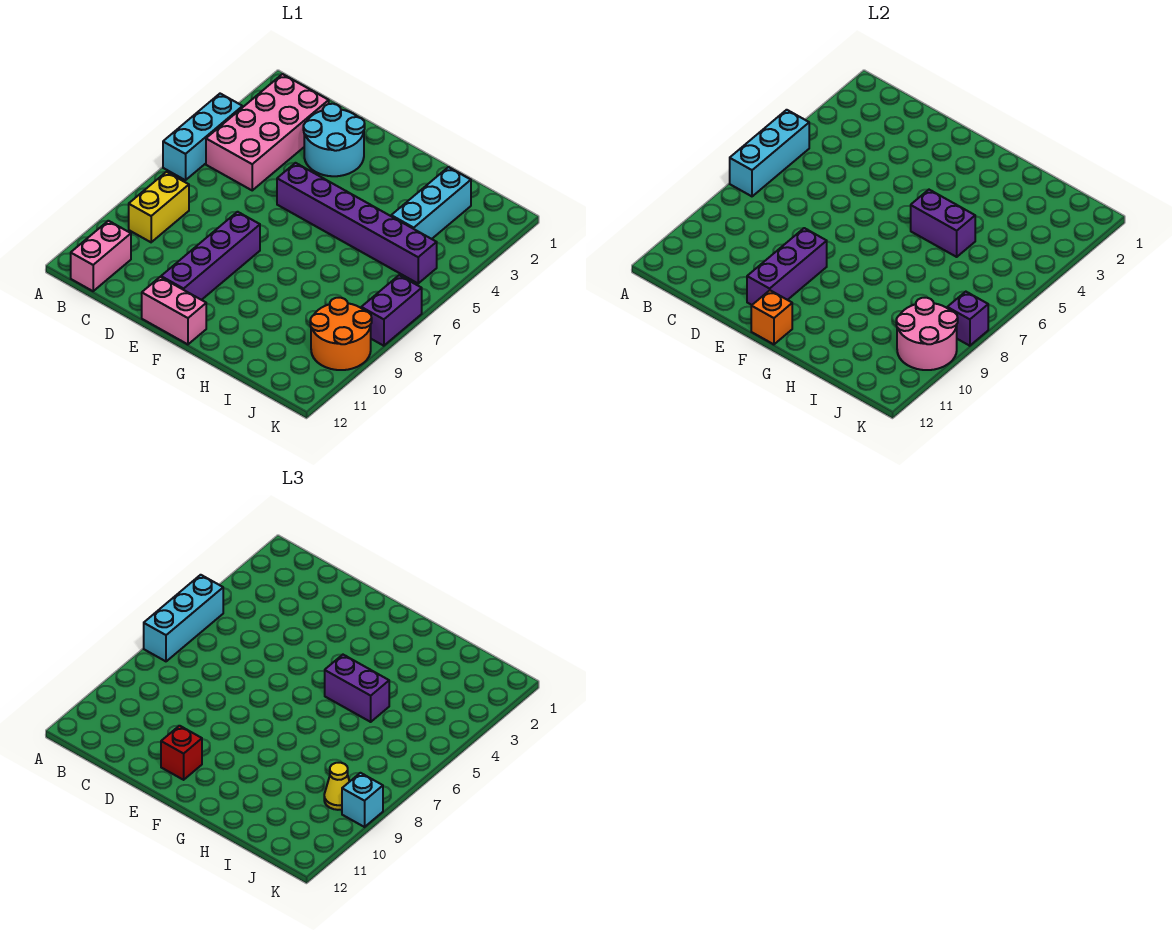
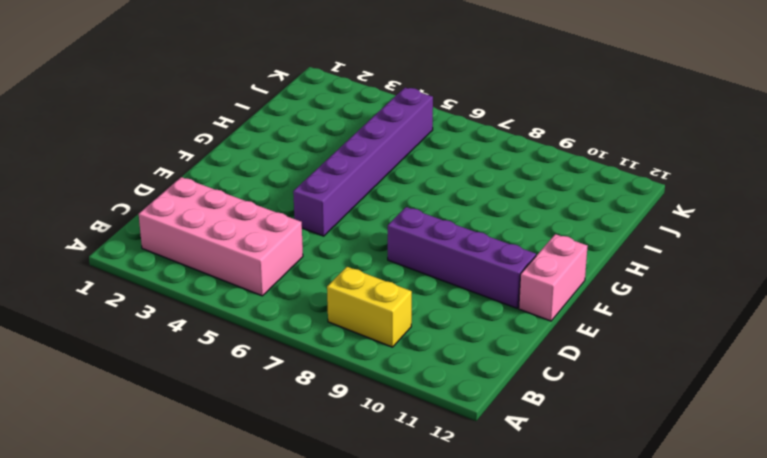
none -> cyan 1x3 brick [163,94,243,180]
none -> pink 1x2 brick [71,221,131,291]
none -> cyan 2x2 round brick [303,104,365,176]

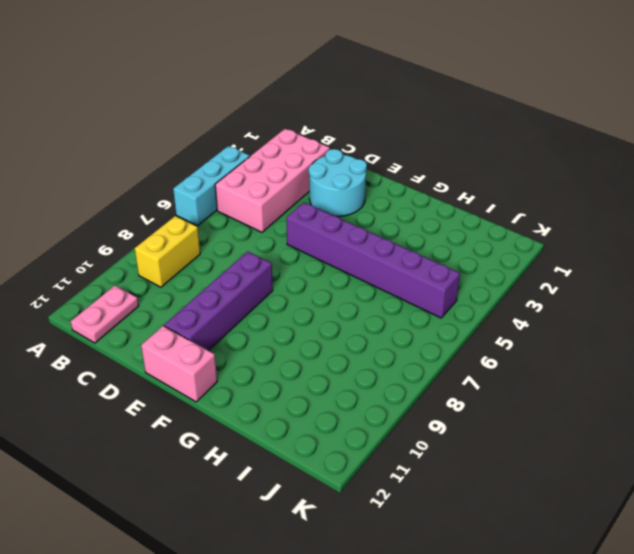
pink 1x2 plate [71,285,139,343] -> pink 1x2 brick [71,221,131,291]
none -> cyan 1x3 brick [391,167,471,239]
none -> orange 2x2 round brick [310,298,372,370]
none -> purple 1x2 brick [361,275,422,346]

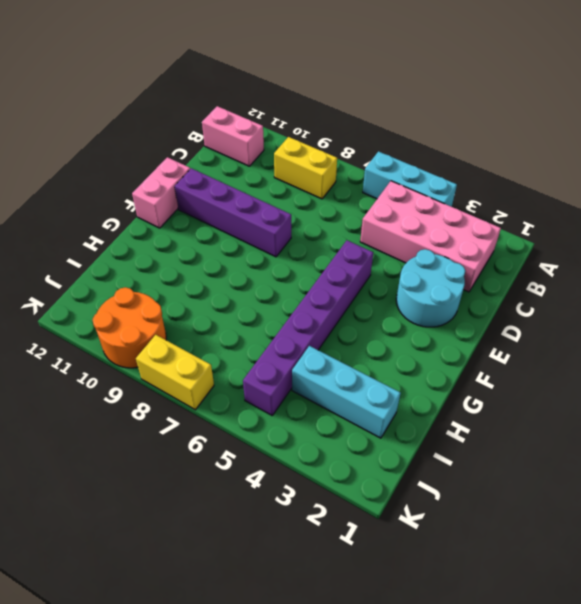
yellow 1x2 brick [136,335,214,410] -> purple 1x2 brick [361,275,422,346]
none -> cyan 1x3 brick [730,110,809,196]
none -> purple 1x3 brick [747,228,827,305]
none -> orange 1x1 brick [751,290,792,344]

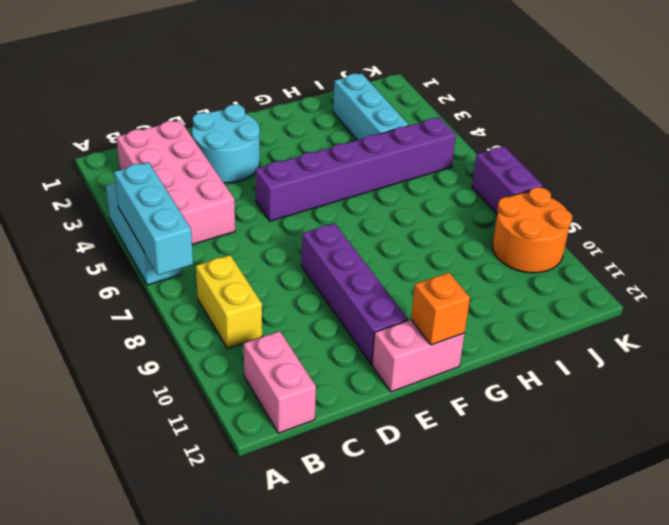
none -> purple 1x3 brick [747,228,827,305]
none -> purple 1x2 brick [911,190,975,257]
none -> pink 2x2 round brick [896,298,958,370]

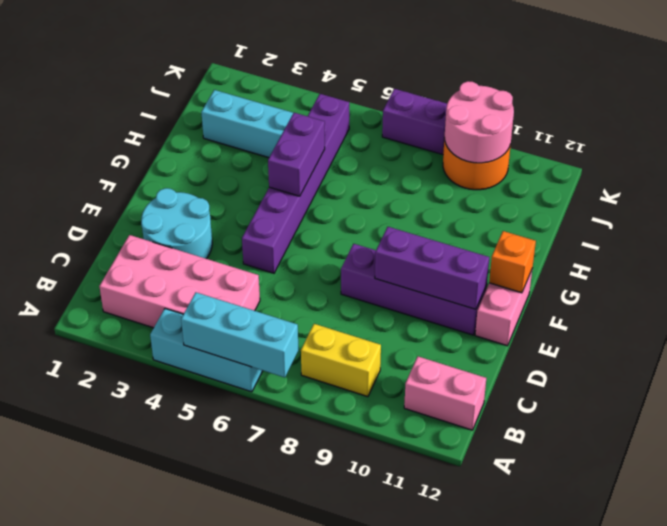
none -> purple 1x1 brick [947,292,988,346]
none -> cyan 1x3 brick [144,575,223,661]
none -> red 1x1 brick [161,726,202,780]

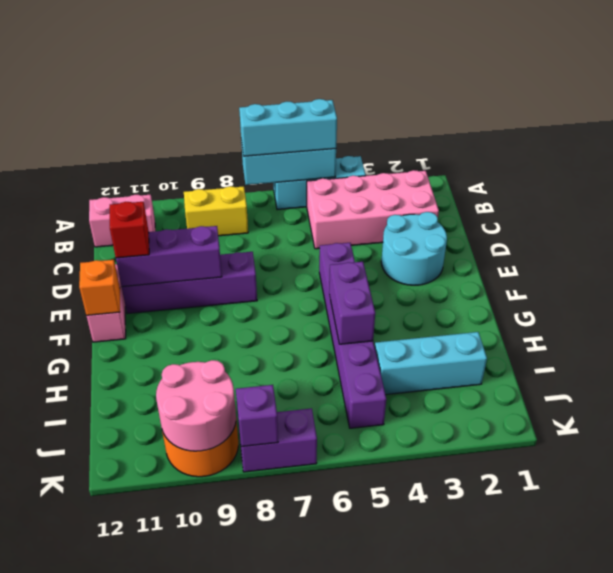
none -> purple 1x2 brick [325,655,389,722]
none -> yellow 1x1 cone [324,763,350,810]
none -> cyan 1x1 brick [342,773,383,827]

